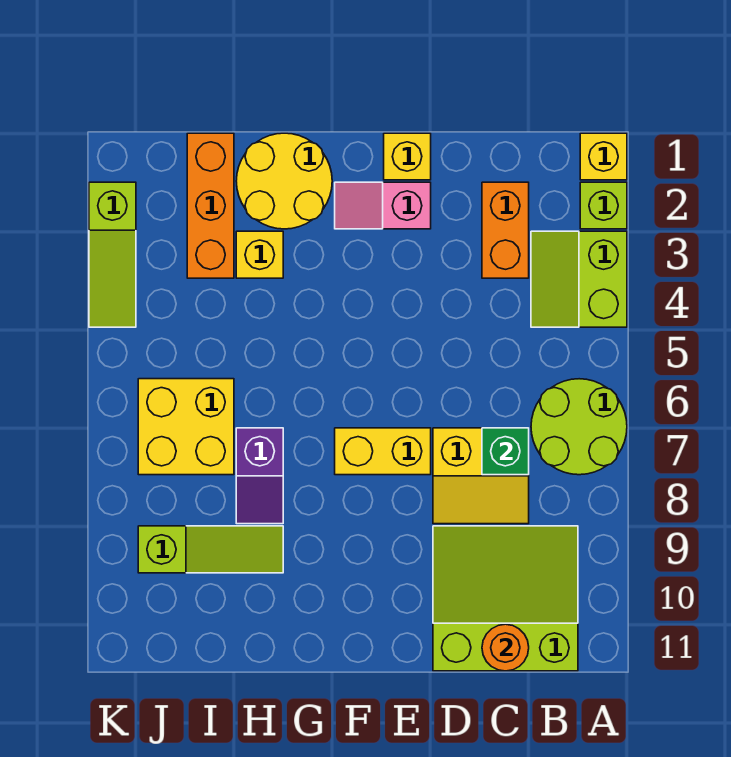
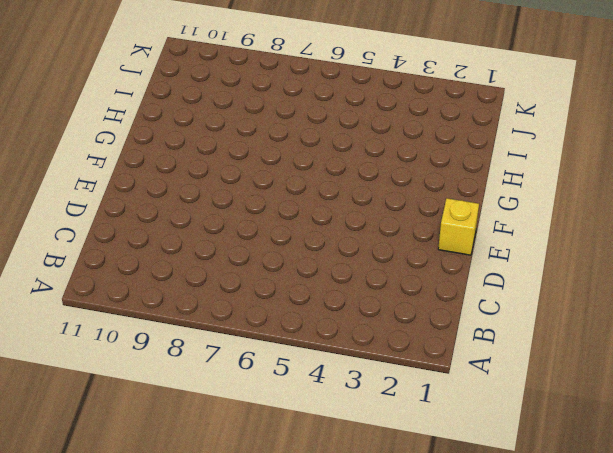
none -> yellow 1x1 brick [580,133,627,180]
none -> lime 1x1 brick [580,182,627,229]
none -> lime 2x2 slope [531,231,627,327]

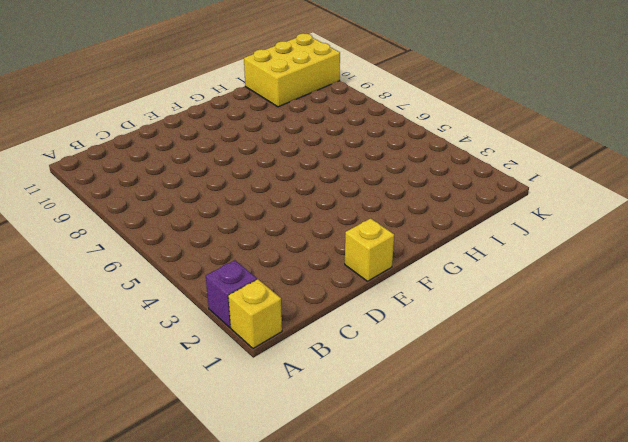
purple 1x1 brick [206,260,257,327] -> lime 1x1 brick [580,182,627,229]
yellow 2x3 brick [244,33,340,107] -> none
none -> lime 2x2 slope [531,231,627,327]
none -> lime 2x2 round brick [531,379,627,475]
none -> lime 3x3 slope [433,526,578,671]

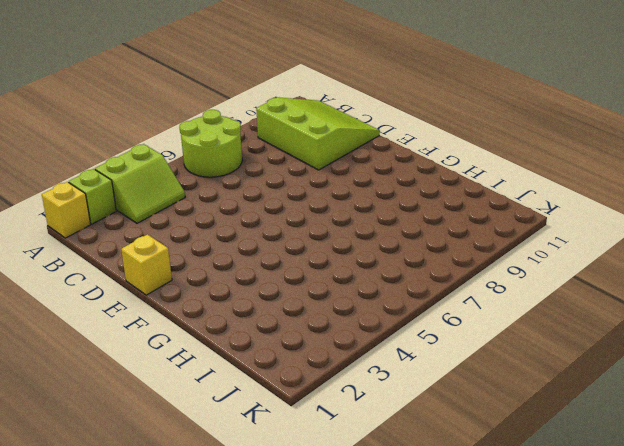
lime 3x3 slope [256,97,380,170] -> lime 3x3 slope turned to [433,526,578,671]
none -> orange 1x2 brick [482,182,529,278]
none -> yellow 2x2 slope [433,428,529,524]
none -> pink 1x2 slope [335,182,431,229]

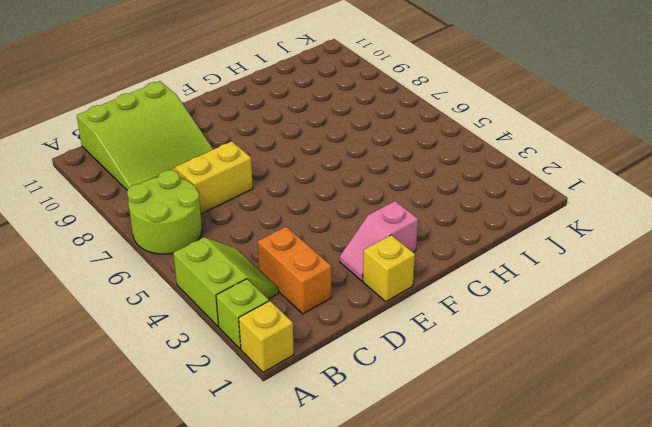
pink 1x2 slope [340,201,418,281] -> pink 1x2 slope turned to [335,182,431,229]
none -> yellow 1x2 brick [335,428,431,475]
none -> yellow 2x2 round brick [236,133,332,229]
none -> yellow 1x1 brick [236,231,283,278]

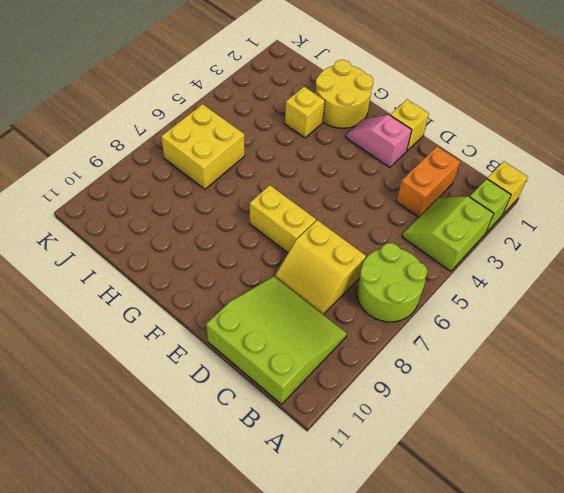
none -> purple 1x2 slope [236,428,283,524]
none -> lime 1x3 slope [138,526,283,573]
none -> orange 1x3 brick [187,133,234,278]

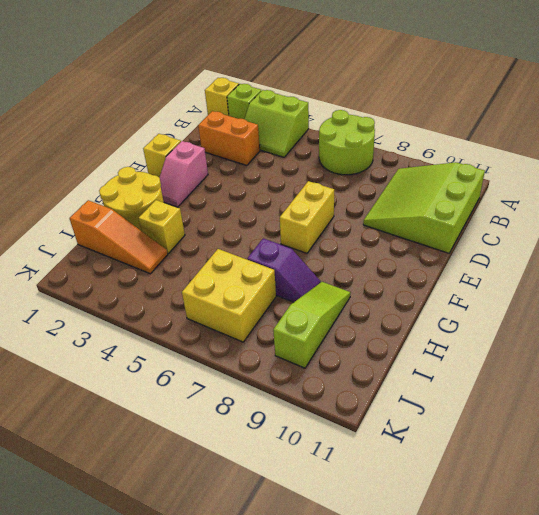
orange 1x3 slope [69,200,168,274] -> orange 1x3 brick [187,133,234,278]
none -> yellow 2x2 slope [433,428,529,524]
none -> lime 1x3 slope [89,182,136,327]
none -> green 1x1 brick [482,428,529,475]

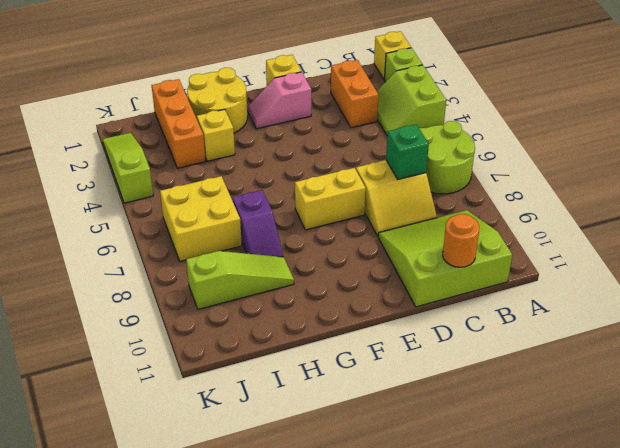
lime 1x3 slope [103,133,153,203] -> lime 1x3 slope turned to [89,182,136,327]

